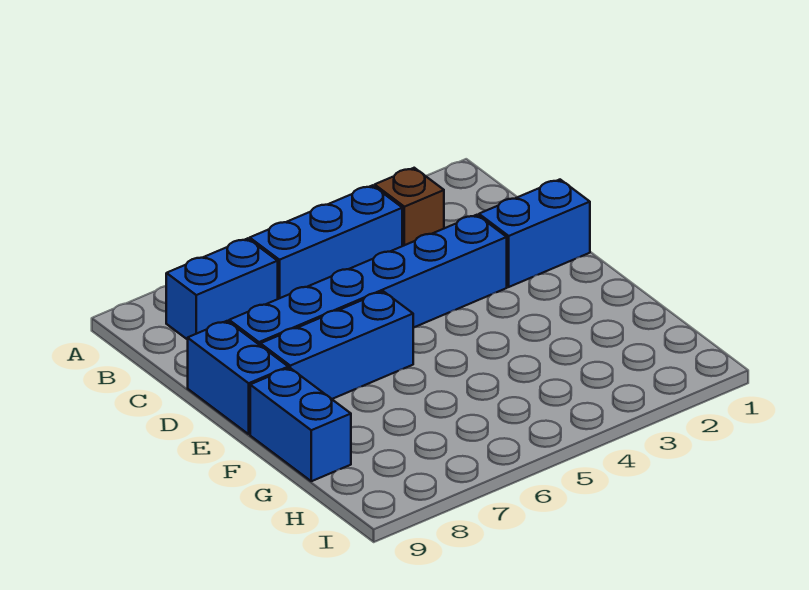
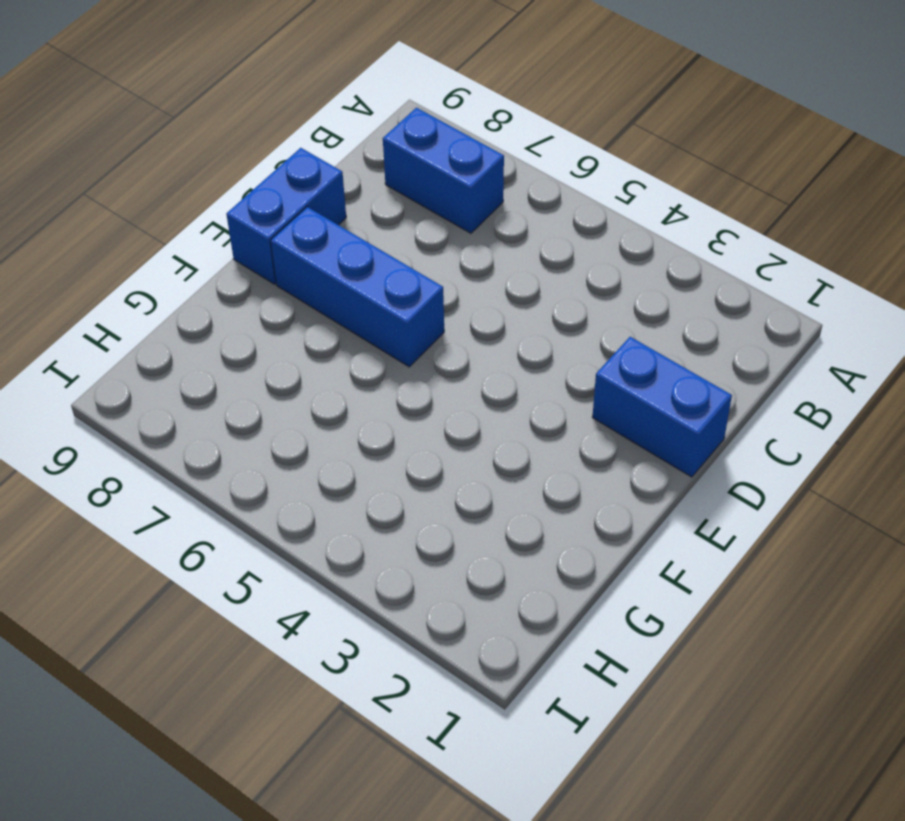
none -> brown 1x1 brick [375,168,444,246]
none -> blue 1x3 brick [250,185,402,299]

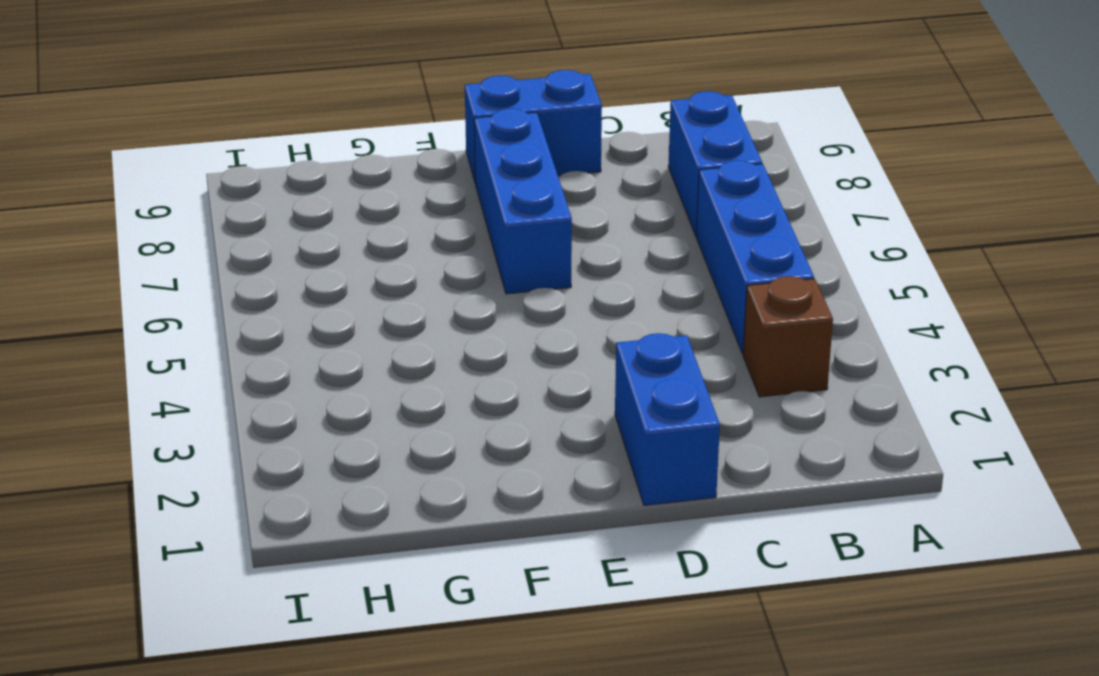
none -> blue 1x6 brick [229,215,507,345]
none -> blue 1x2 brick [250,368,351,481]

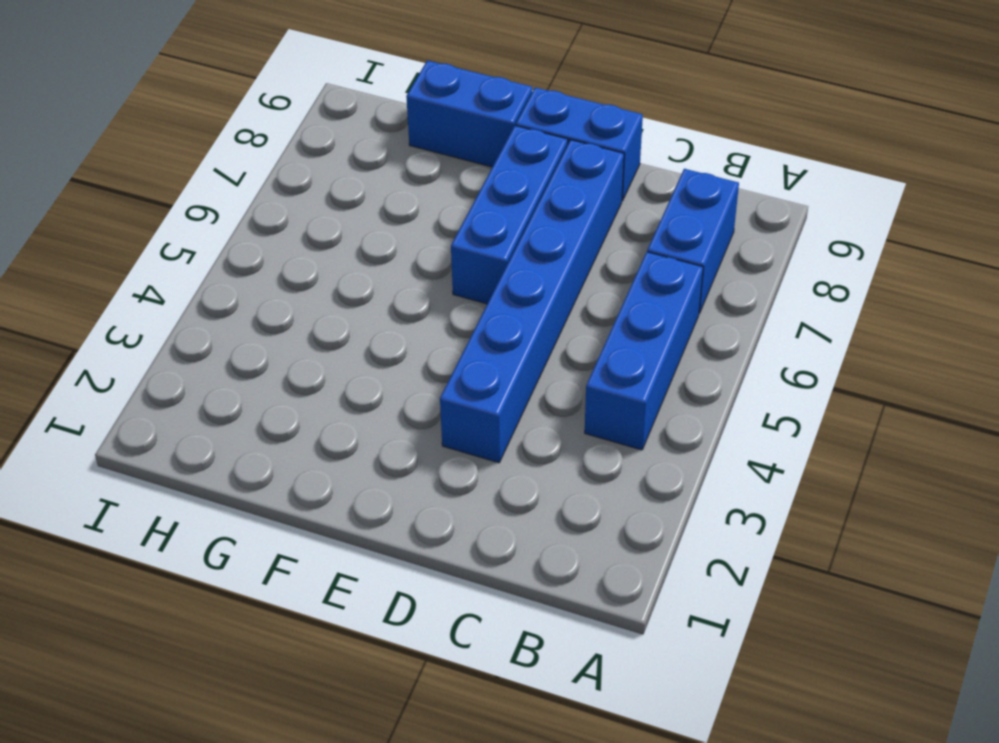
none -> brown 1x1 brick [375,168,444,246]
none -> blue 1x2 brick [479,180,590,287]

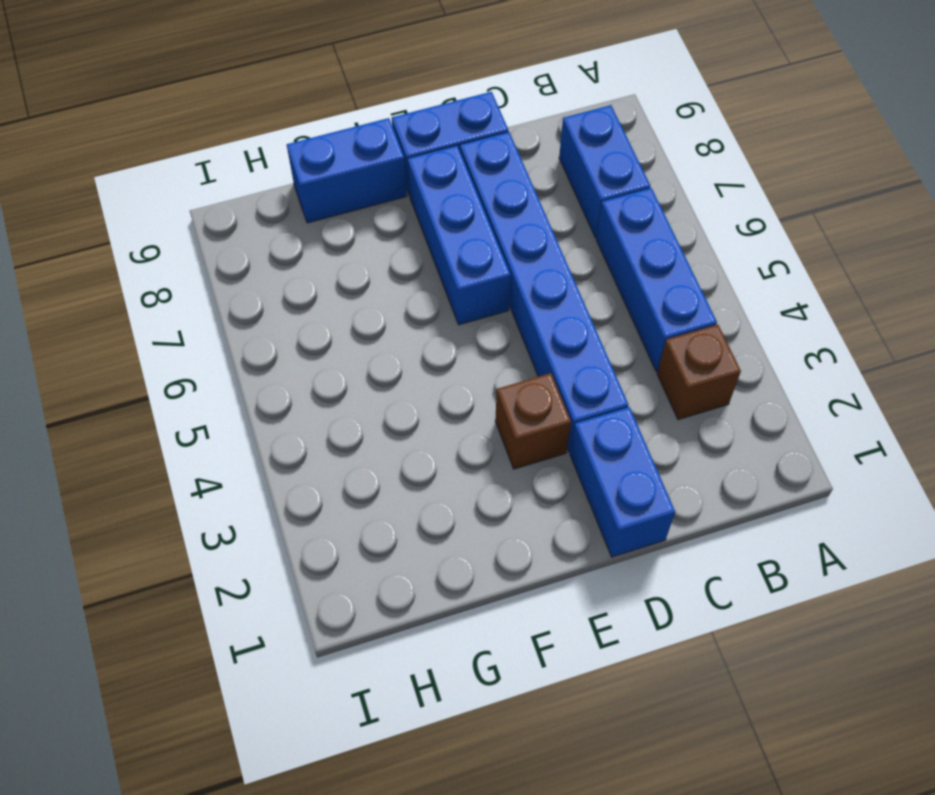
brown 1x1 brick [495,373,571,469] -> none

